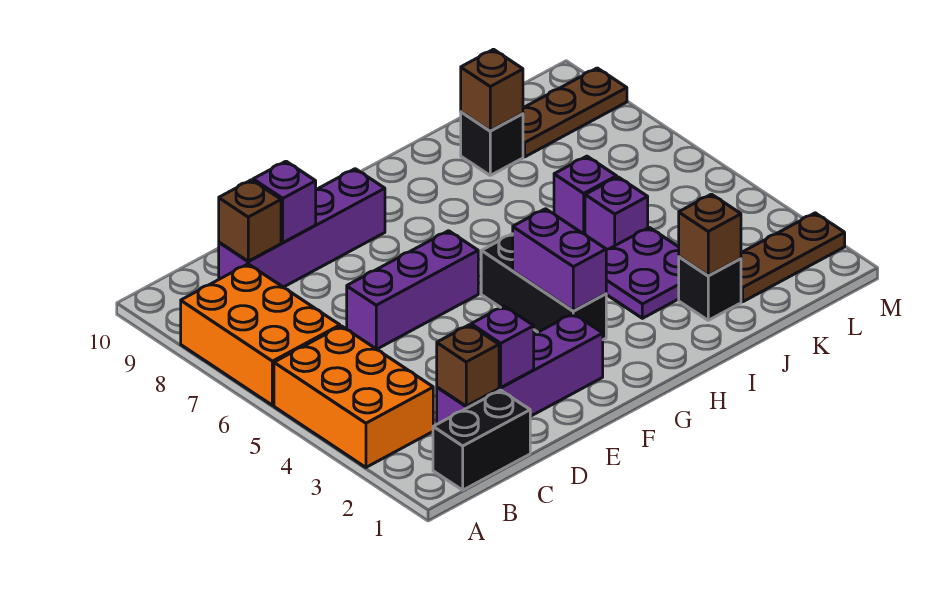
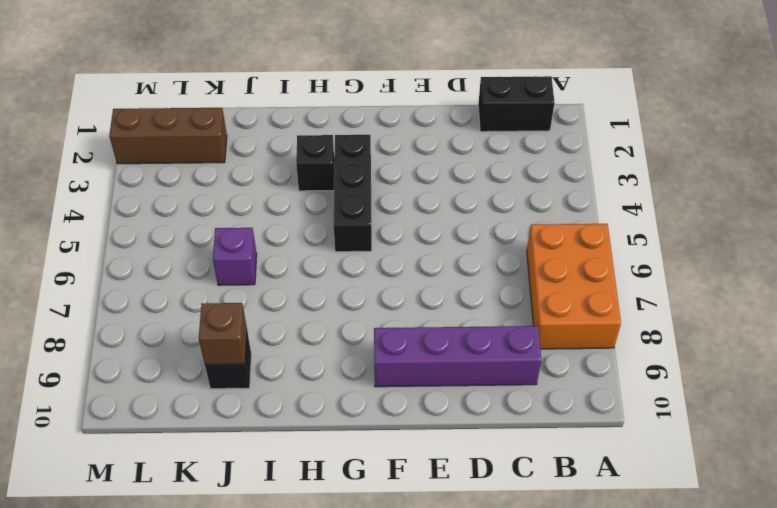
black 1x1 brick [296,135,334,191] -> black 1x1 brick moved to [679,257,741,320]
brown 1x3 brick [109,108,227,164] -> brown 1x3 plate [741,213,845,302]
none -> orange 2x3 brick [274,326,433,467]
none -> purple 1x4 brick [437,314,603,424]
none -> purple 1x3 brick [347,231,478,349]

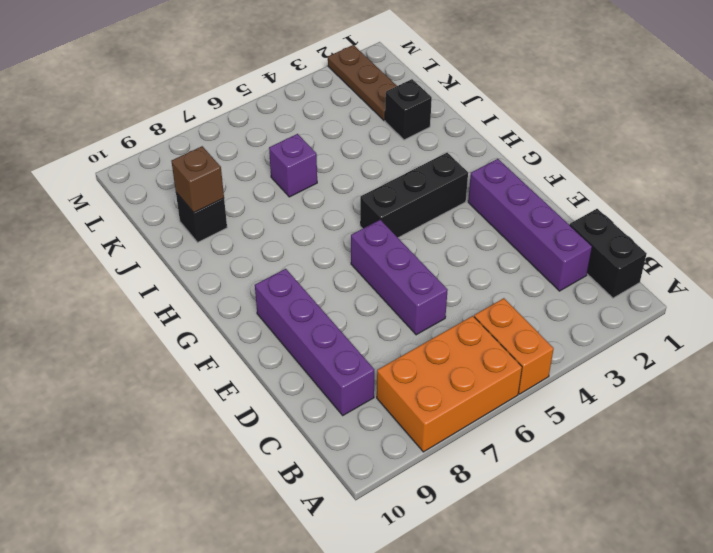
orange 1x2 brick [474,298,554,394] -> orange 2x3 brick [274,326,433,467]
none -> purple 2x2 plate [606,228,679,318]
none -> purple 1x1 brick [585,177,648,249]
none -> brown 1x3 plate [523,68,627,157]

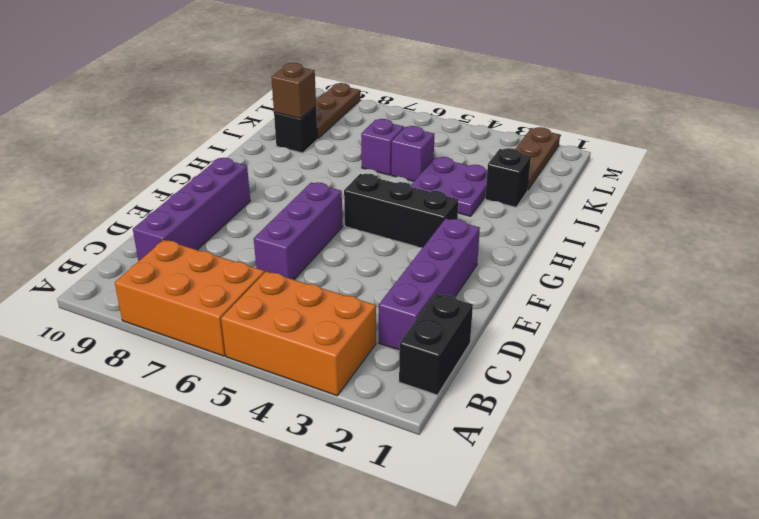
none -> brown 1x1 brick [437,325,499,406]
none -> brown 1x1 brick [219,180,281,261]
none -> purple 1x1 brick [471,306,534,387]

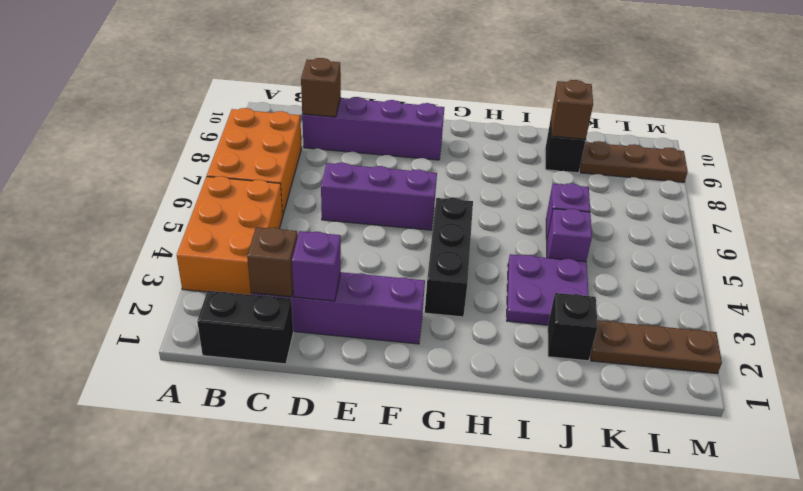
none -> purple 1x1 brick [253,161,316,242]
none -> purple 1x2 brick [513,209,606,311]
none -> brown 1x1 brick [679,194,741,276]

